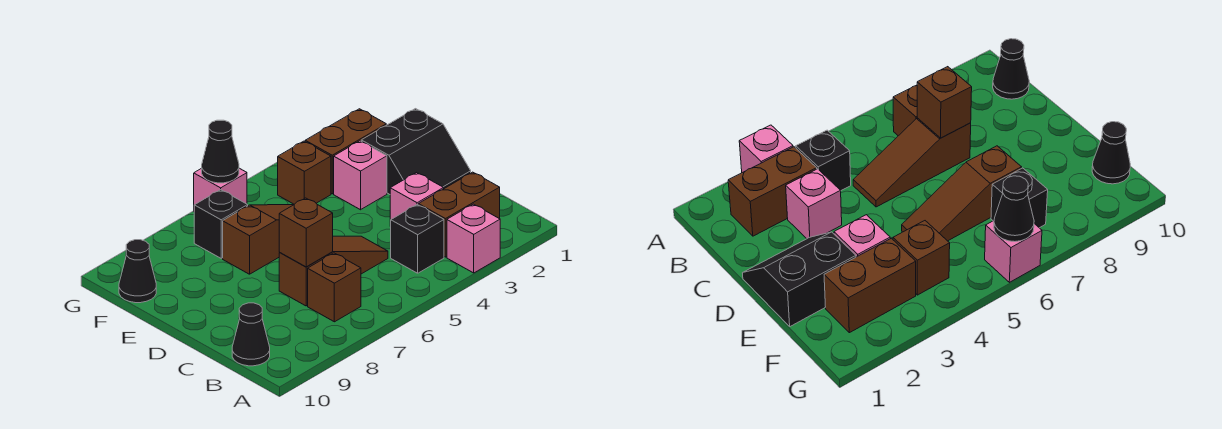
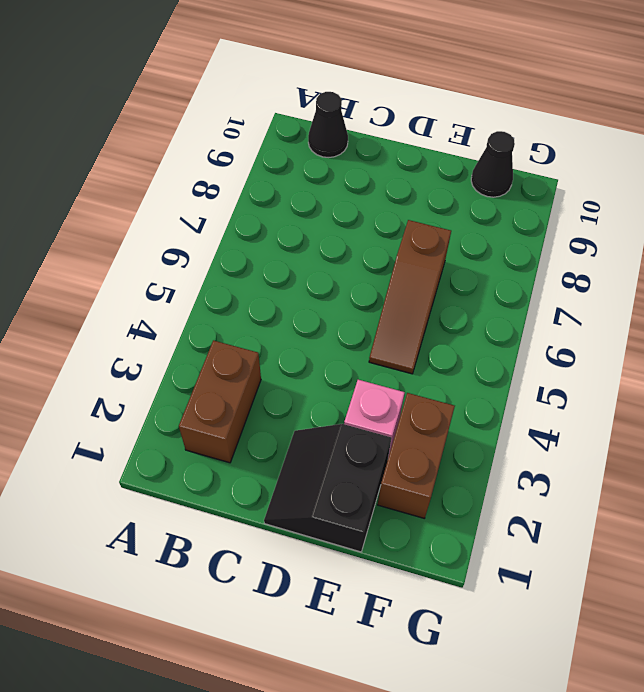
none -> pink 1x1 brick [447,204,500,273]
none -> black 1x1 brick [391,205,444,273]
none -> brown 1x1 brick [308,253,361,322]

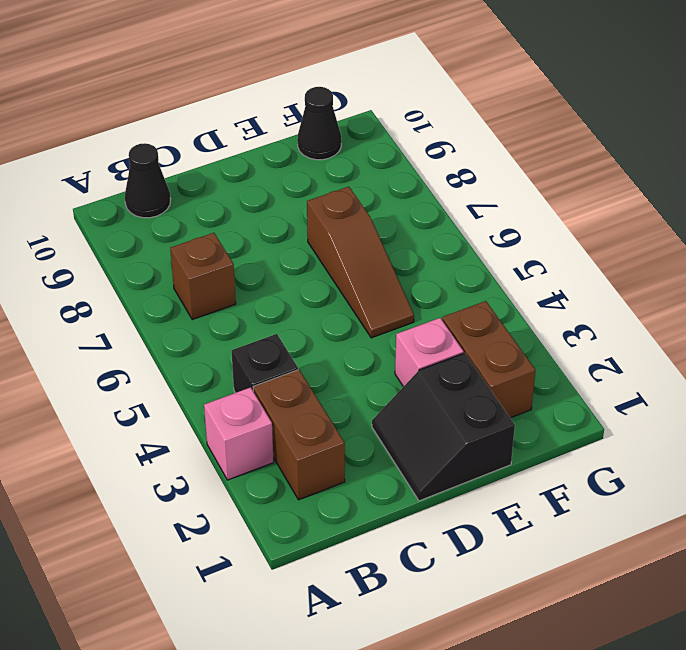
none -> pink 1x1 brick [390,173,444,226]
none -> brown 1x3 slope [279,236,388,306]
none -> brown 1x1 brick [278,141,331,204]

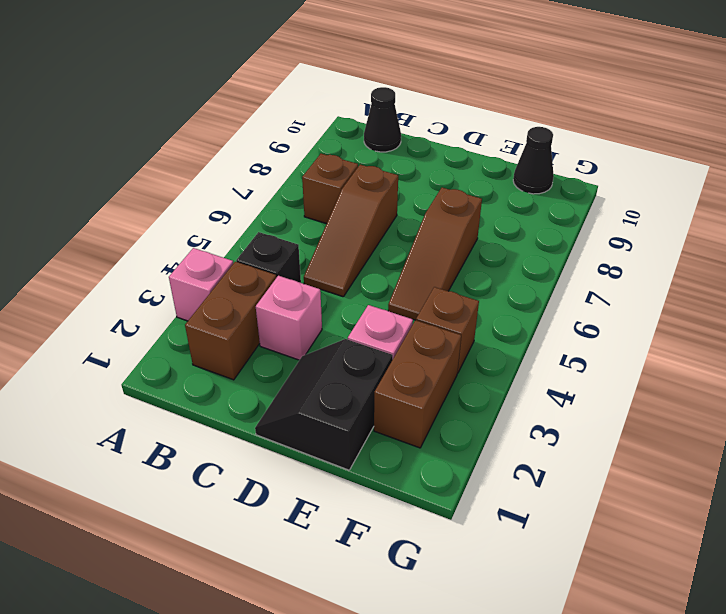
none -> black 1x1 brick [194,190,248,258]
none -> pink 1x1 brick [194,168,247,205]
none -> brown 1x1 brick [279,198,333,267]

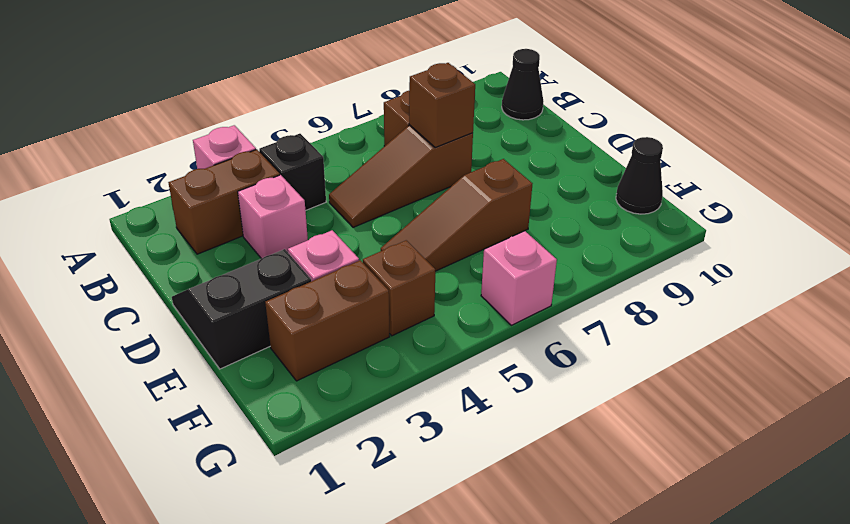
none -> black 1x1 brick [194,190,248,258]
none -> black 1x1 cone [202,120,239,183]

